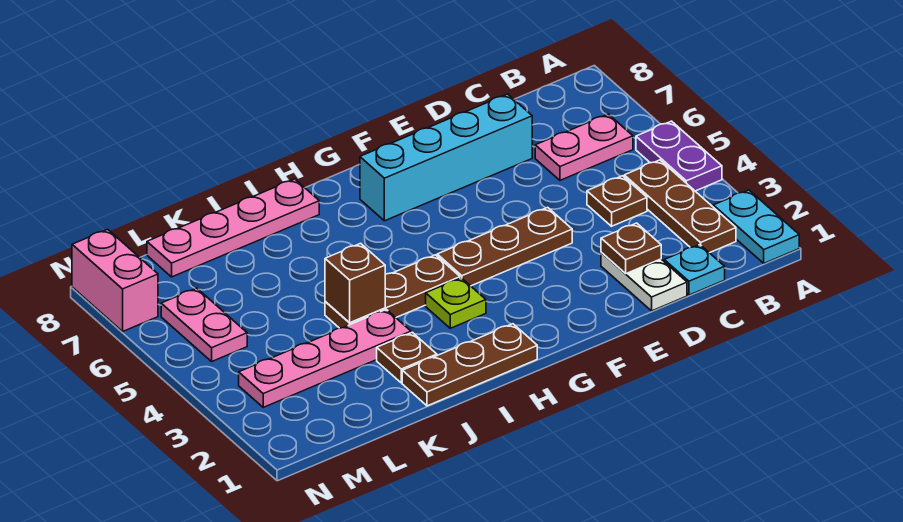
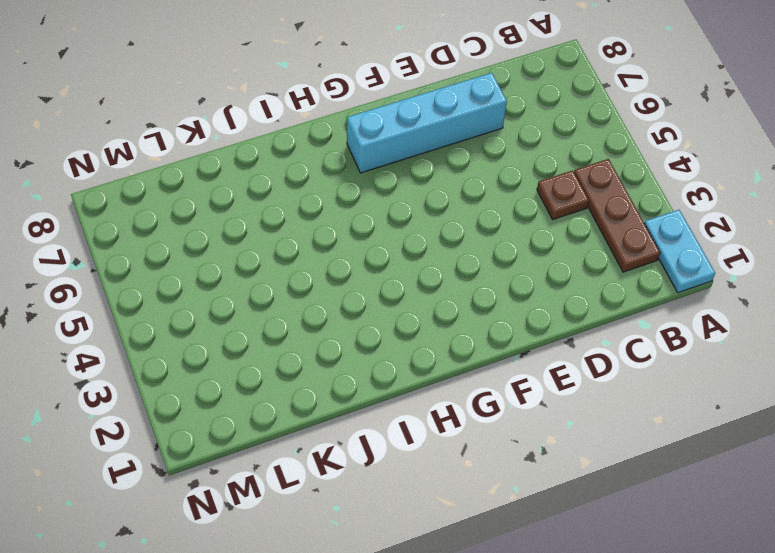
none -> purple 1x2 plate [636,121,722,191]
none -> pink 1x2 plate [535,114,633,180]
none -> cyan 1x1 plate [664,245,725,295]

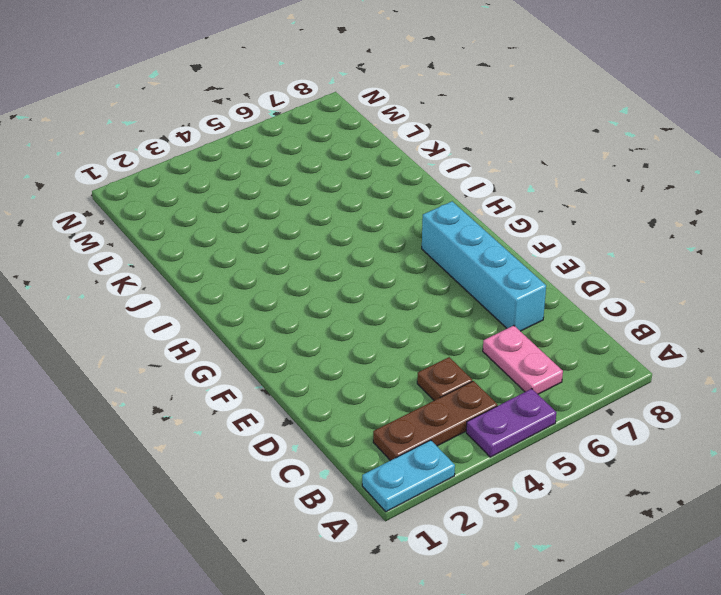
none -> cyan 1x1 plate [664,245,725,295]
none -> white 1x2 plate [601,253,687,311]
none -> brown 1x3 plate [437,207,572,286]

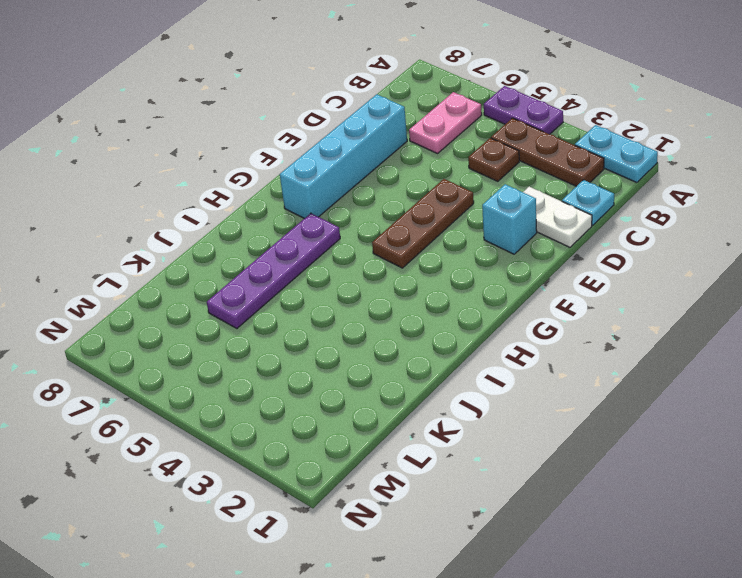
cyan 1x1 brick [482,184,537,254] -> none
purple 1x4 plate [207,213,340,328] -> none
none -> brown 1x3 plate [402,324,537,406]
none -> lime 1x1 plate [426,278,486,328]
none -> brown 1x3 plate [325,255,460,328]

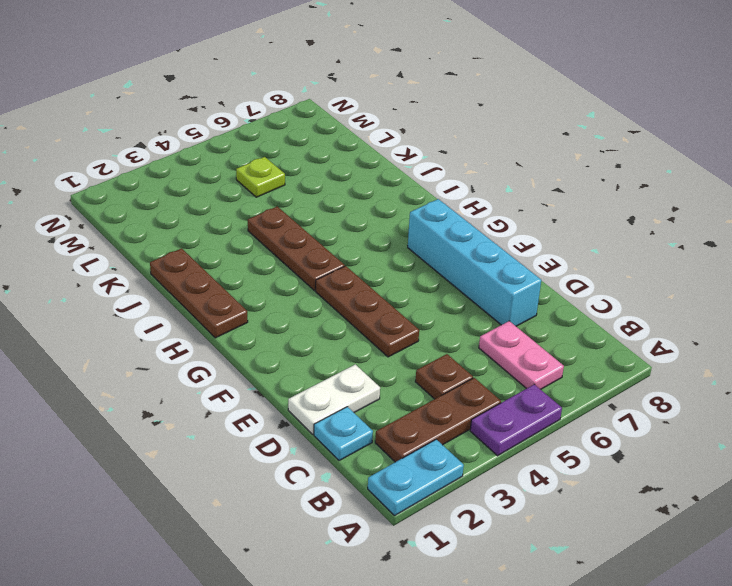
lime 1x1 plate [236,157,285,197] -> lime 1x1 plate moved to [426,278,486,328]
none -> pink 1x4 plate [147,179,319,277]
none -> brown 1x1 plate [377,332,437,383]
none -> pink 1x4 plate [239,309,411,407]

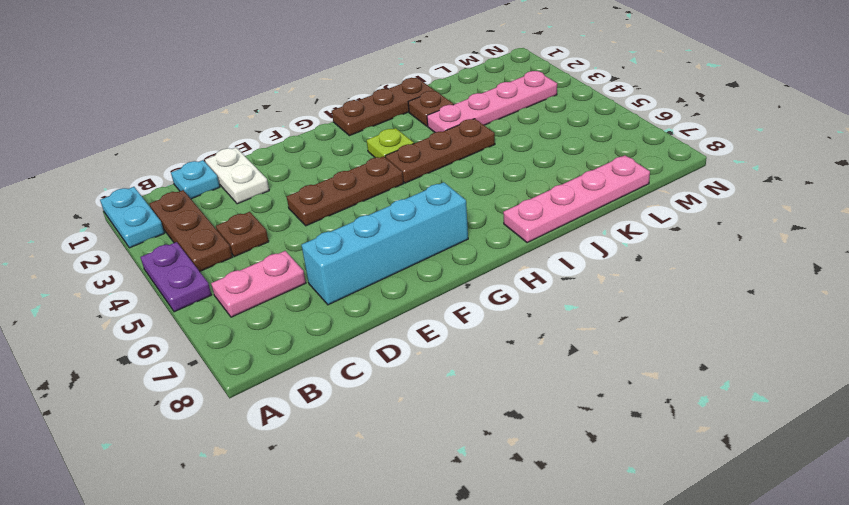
none -> pink 1x2 plate [161,288,247,361]
none -> pink 1x2 brick [72,229,158,331]
none -> brown 1x1 plate [601,223,661,274]

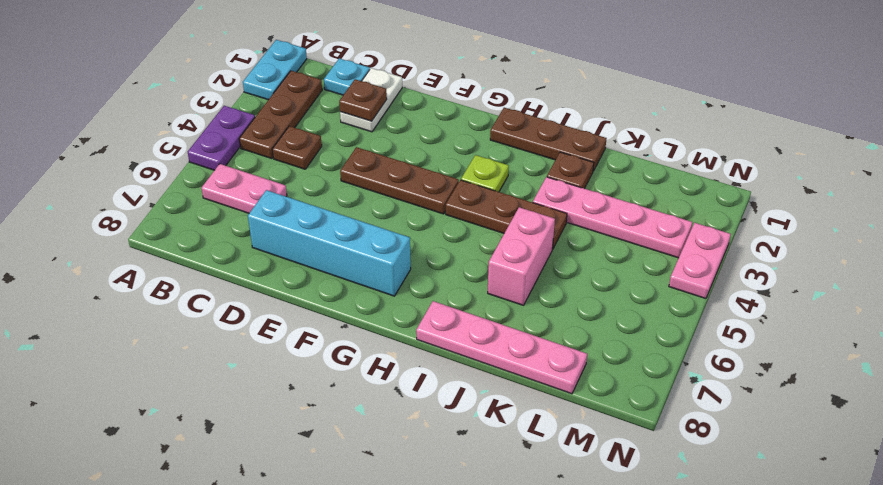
pink 1x2 brick [488,207,555,305] -> pink 1x2 brick moved to [72,229,158,331]
pink 1x2 plate [669,223,731,299] -> pink 1x2 plate moved to [161,288,247,361]
none -> brown 1x1 brick [325,243,385,323]

